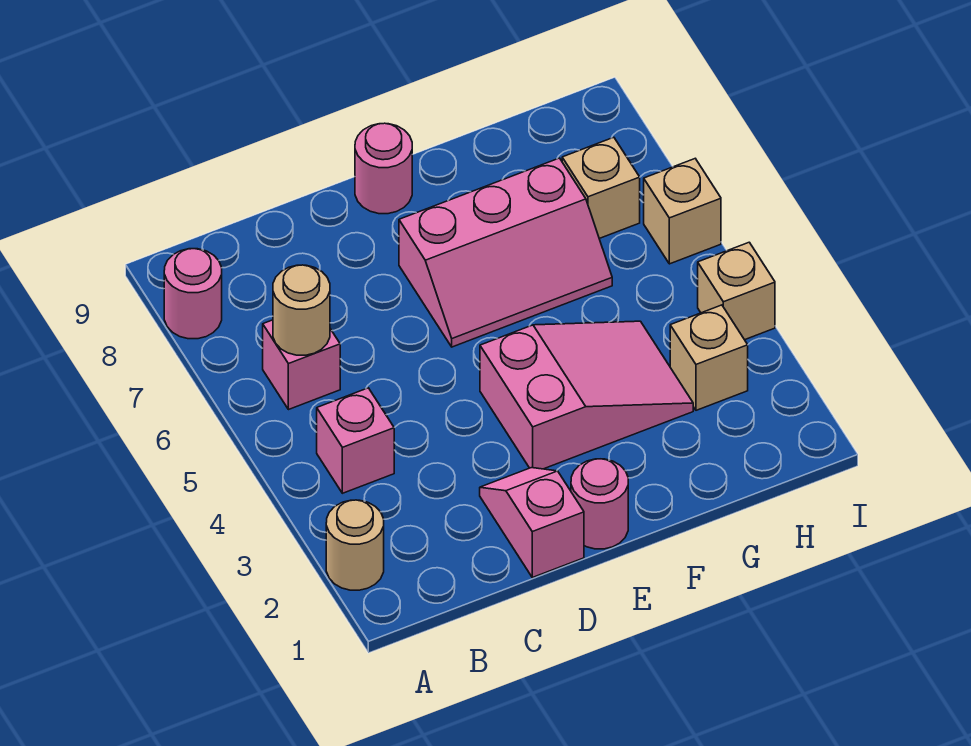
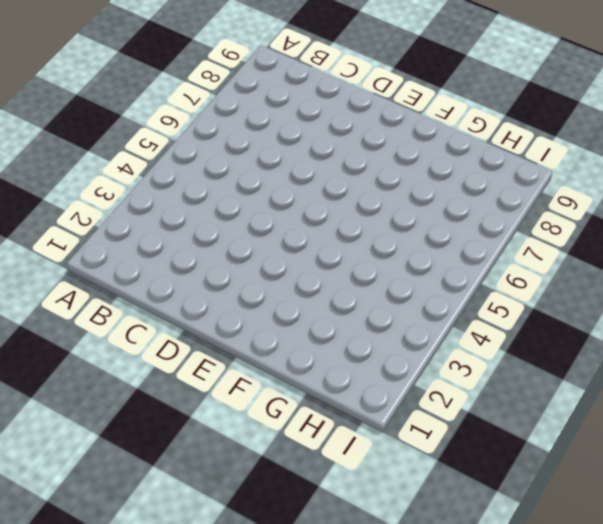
none -> tan 1x1 round brick [326,500,384,590]
none -> pink 1x1 round brick [164,249,222,339]
none -> pink 1x1 brick [317,388,394,493]

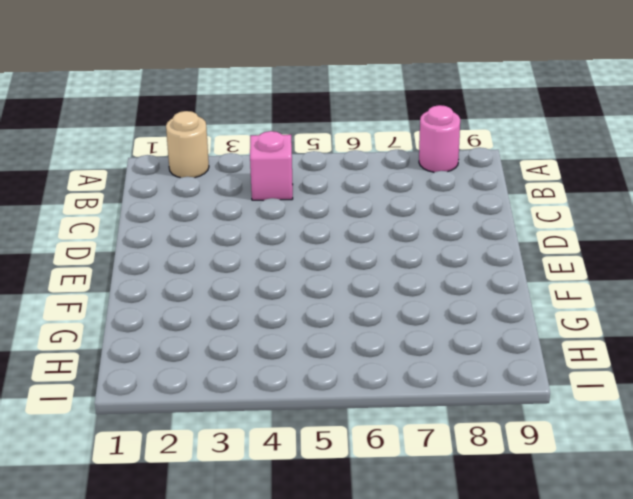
none -> pink 1x1 brick [263,320,340,410]
none -> pink 1x2 slope [480,468,584,577]
none -> pink 1x1 round brick [571,459,628,549]

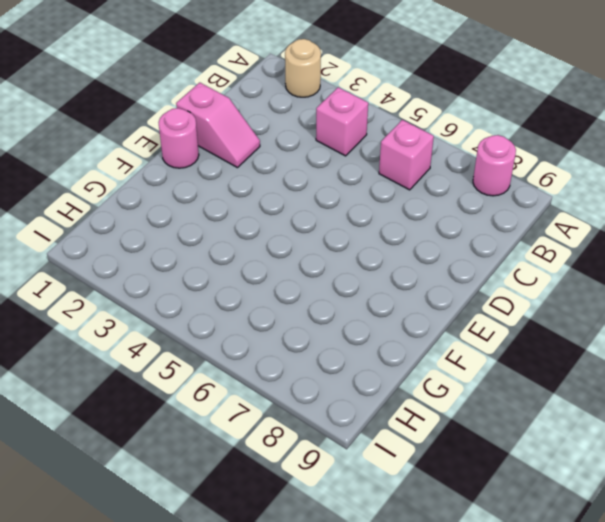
none -> pink 2x3 slope [480,321,693,469]
none -> pink 2x3 slope [399,158,612,347]
none -> pink 1x1 round brick [355,123,412,214]

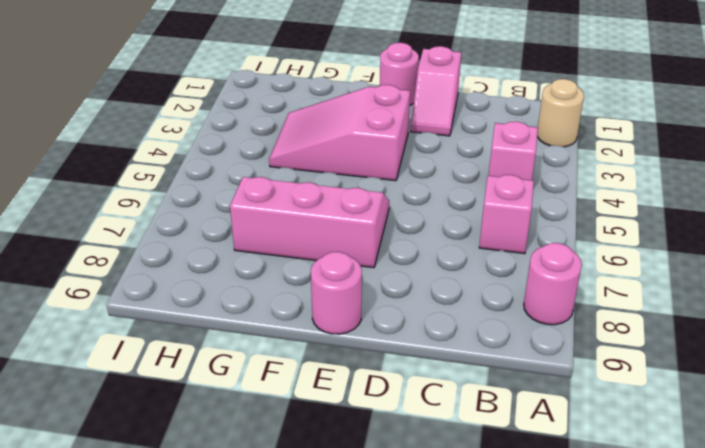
none -> tan 1x1 brick [670,305,748,410]
none -> tan 1x1 brick [562,137,640,239]
none -> tan 1x1 brick [698,242,775,340]

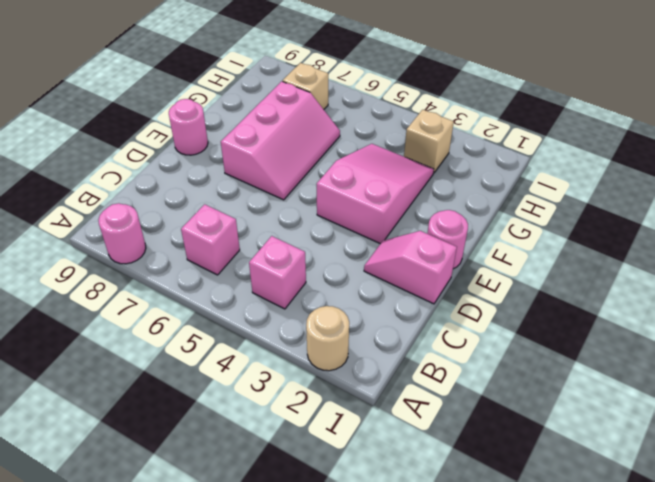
none -> tan 1x1 brick [698,242,775,340]
none -> tan 1x1 brick [644,159,721,264]
none -> tan 1x1 round brick [273,265,330,355]

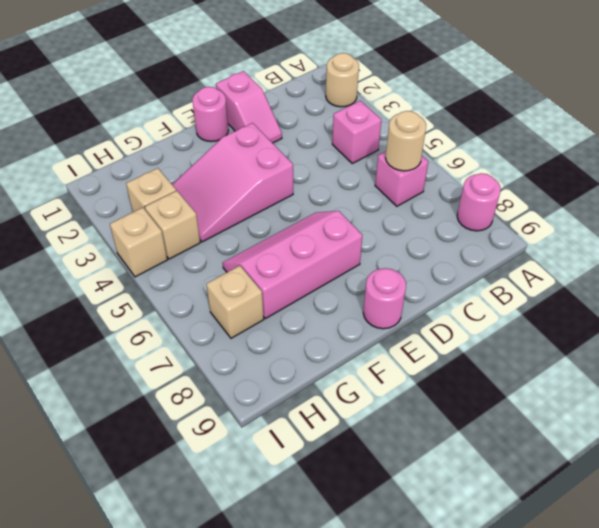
tan 1x1 brick [145,191,200,259] -> tan 1x1 brick moved to [644,159,721,264]

